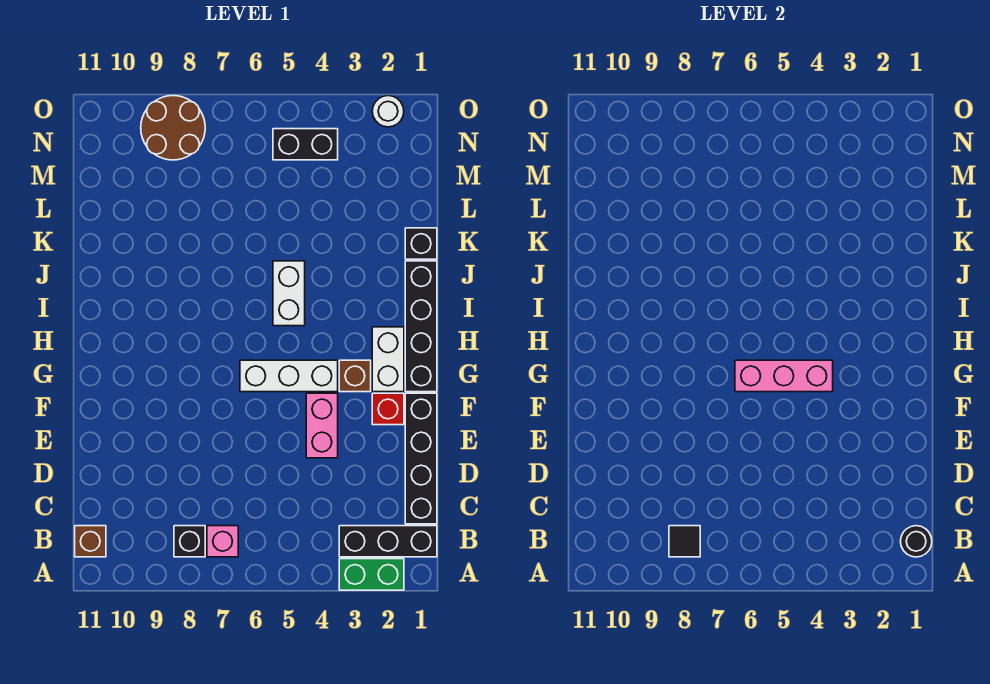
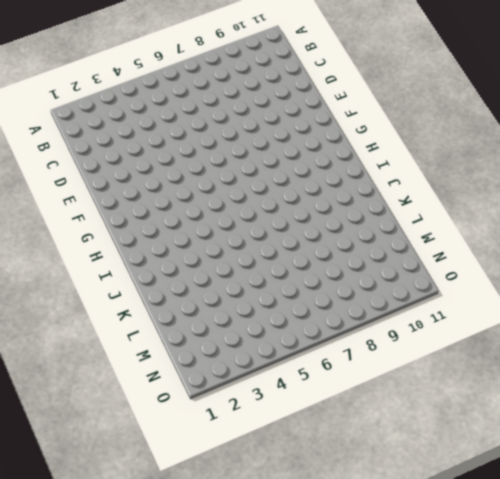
none -> green 1x2 brick [339,559,404,590]
none -> black 1x3 brick [339,526,437,557]
none -> pink 1x1 brick [207,526,238,557]

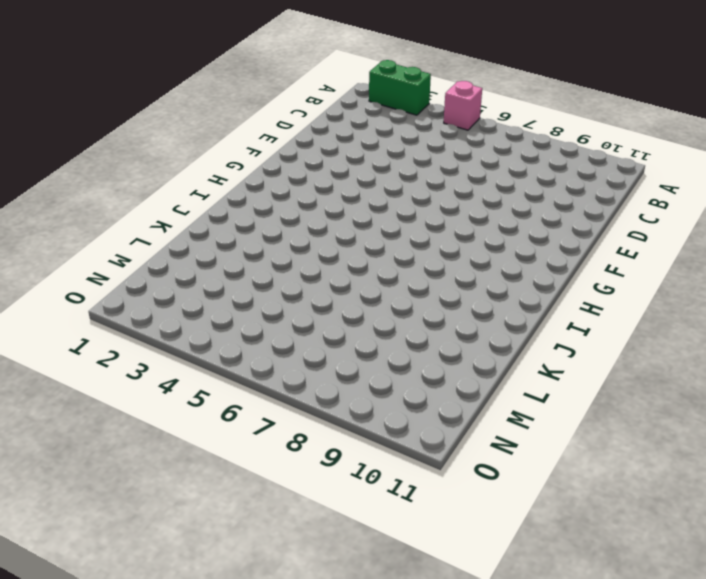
pink 1x1 brick [444,81,482,130] -> pink 1x1 brick moved to [207,526,238,557]
none -> black 1x3 brick [339,526,437,557]
none -> black 1x1 brick [174,526,205,557]
none -> brown 1x1 brick [75,526,106,557]

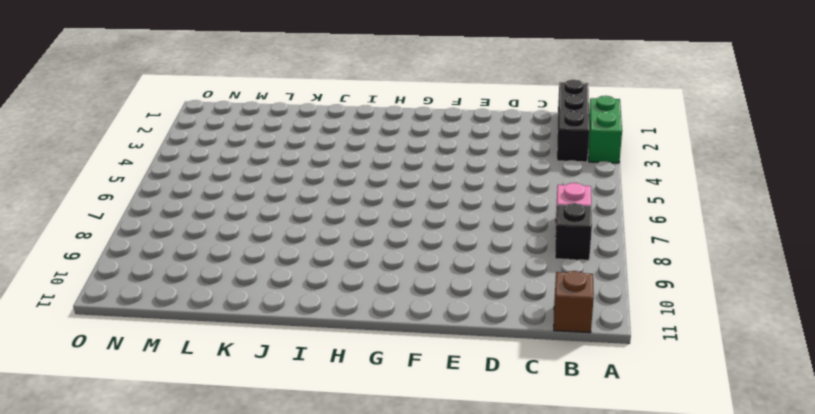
none -> black 1x4 brick [405,393,437,524]
none -> pink 1x2 brick [306,393,338,458]
none -> red 1x1 brick [372,393,404,425]

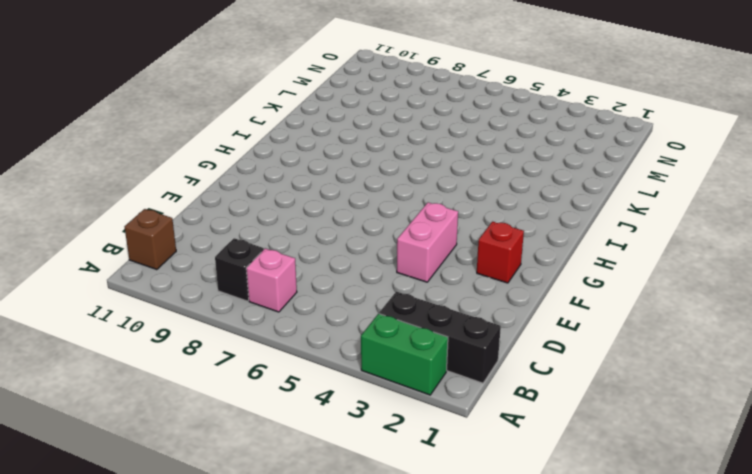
none -> black 1x4 brick [405,393,437,524]
none -> black 1x4 brick [405,261,437,392]
none -> white 1x2 brick [372,327,404,392]

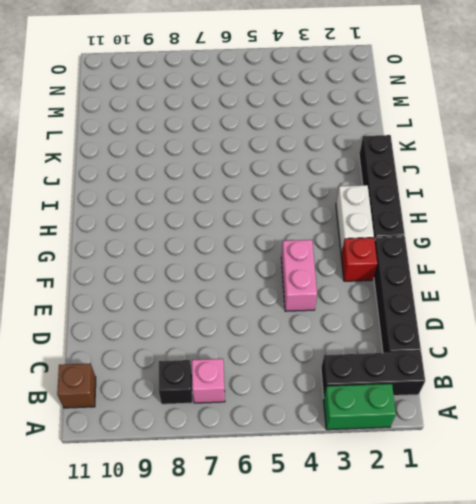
none -> brown 1x1 brick [339,360,371,392]
none -> white 1x3 brick [240,360,338,392]
none -> white 1x2 brick [273,261,305,326]

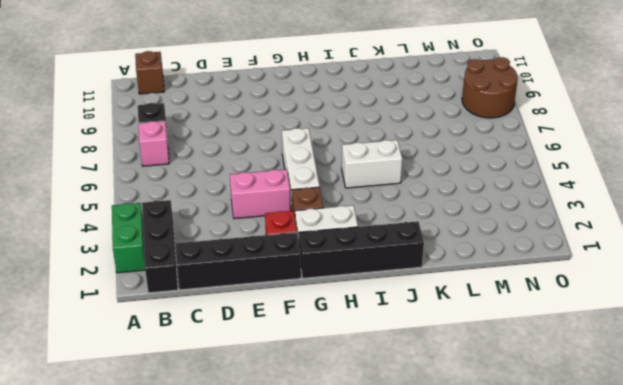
none -> black 1x1 brick [405,228,437,259]
none -> black 1x2 brick [273,129,338,160]
none -> white 1x1 round brick [372,96,404,127]

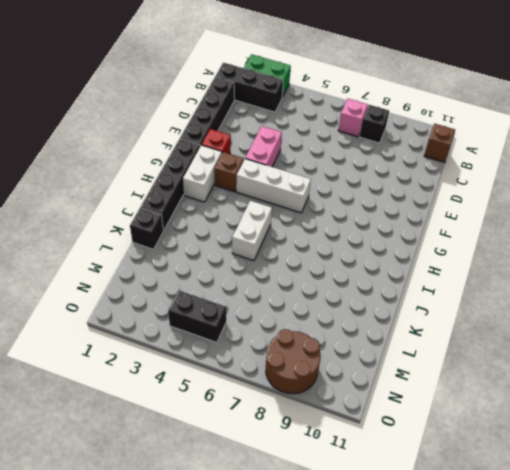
none -> white 1x1 round brick [372,96,404,127]
none -> black 1x1 round brick [900,526,932,557]
none -> black 1x1 tile [669,526,700,557]

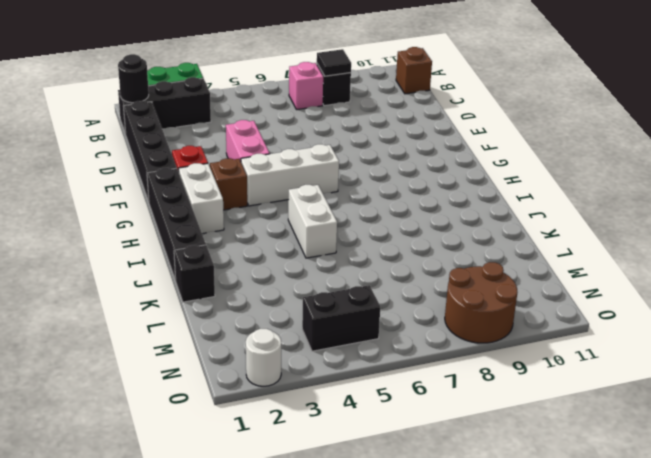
none -> pink 1x3 brick [735,360,833,392]

